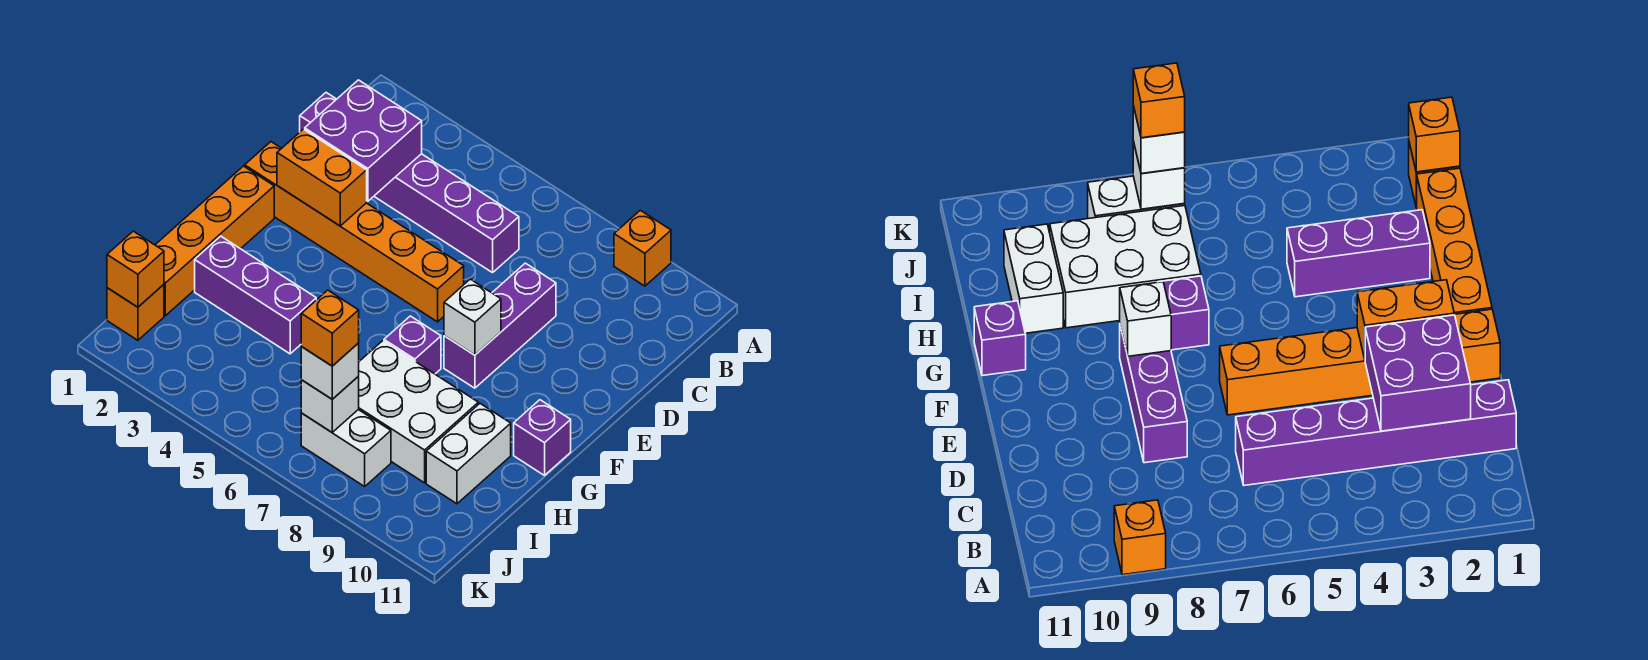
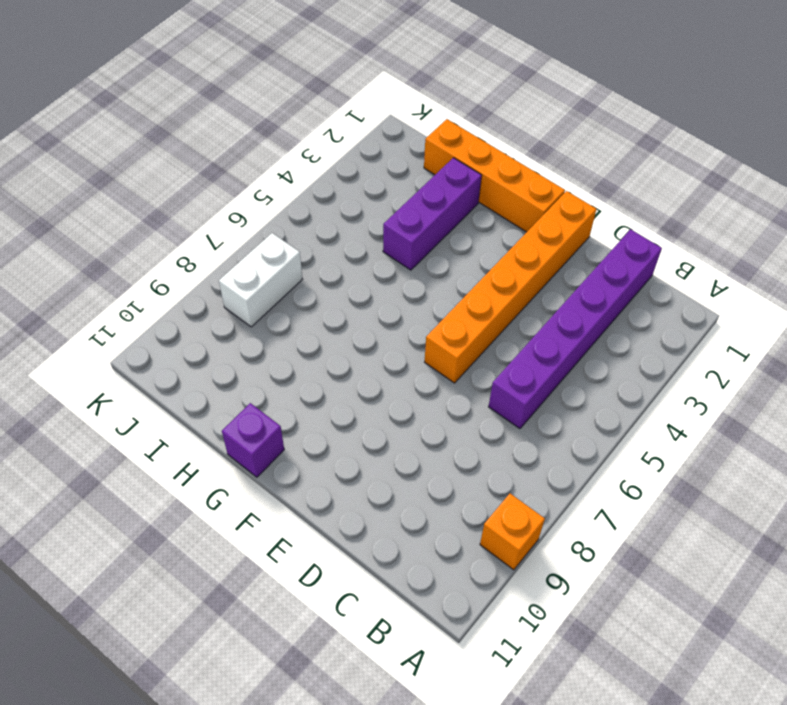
none -> purple 1x3 brick [444,263,556,388]
none -> purple 1x1 brick [384,316,441,374]
none -> white 2x3 brick [358,341,478,483]

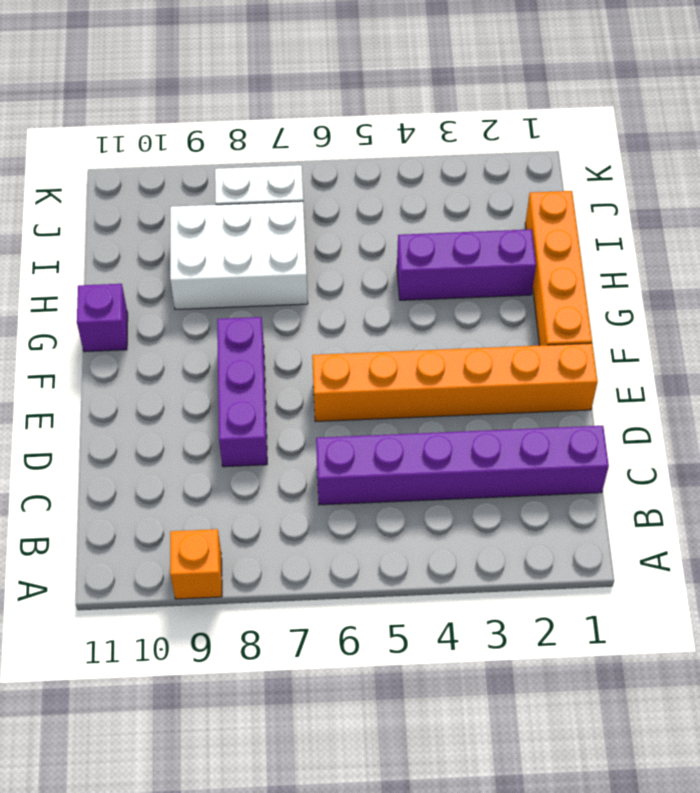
none -> purple 1x1 brick [384,316,441,374]
none -> white 1x2 brick [426,404,511,504]
none -> orange 1x1 brick [107,284,164,340]

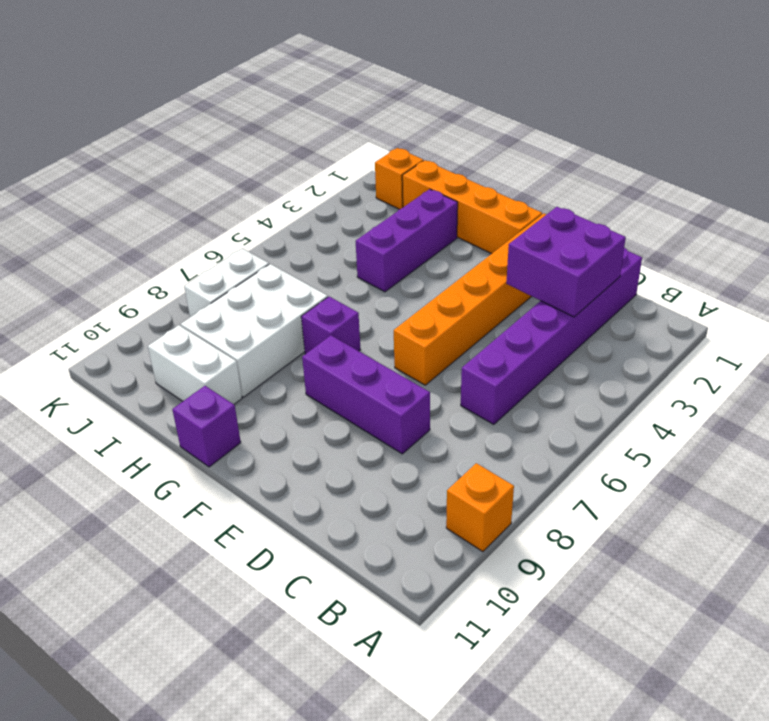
none -> orange 1x2 brick [277,129,367,226]
none -> white 1x1 brick [444,279,501,355]
none -> orange 1x1 brick [107,231,164,307]

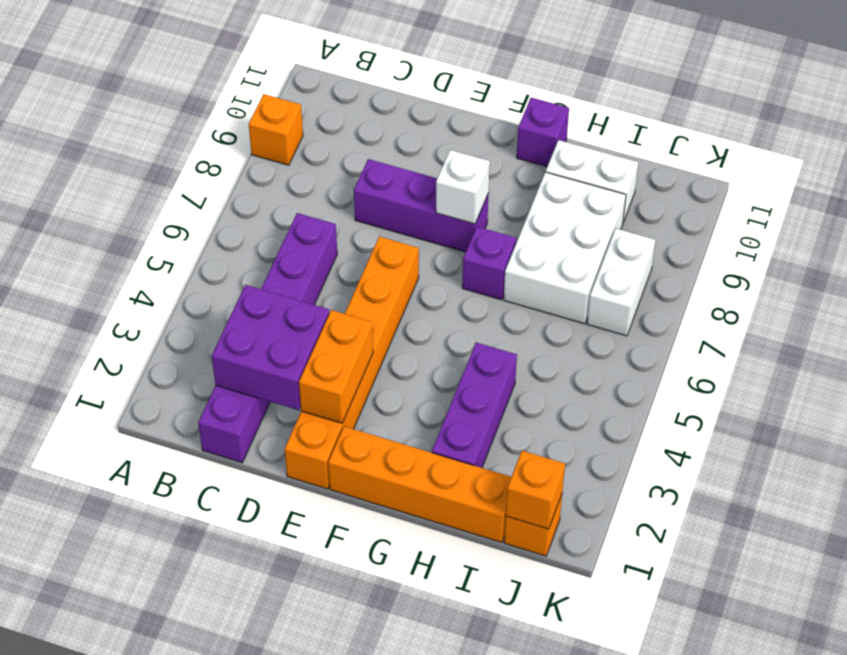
none -> white 1x1 brick [301,377,359,432]
none -> white 1x1 brick [301,343,359,399]
none -> orange 1x1 brick [301,290,359,366]

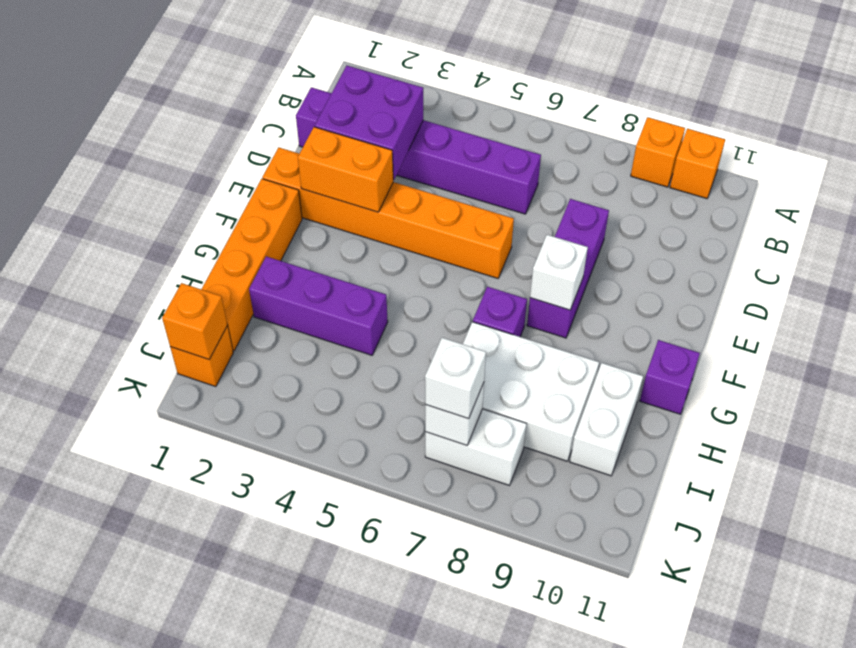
orange 1x1 brick [670,129,725,199] -> orange 1x1 brick moved to [301,290,359,366]

